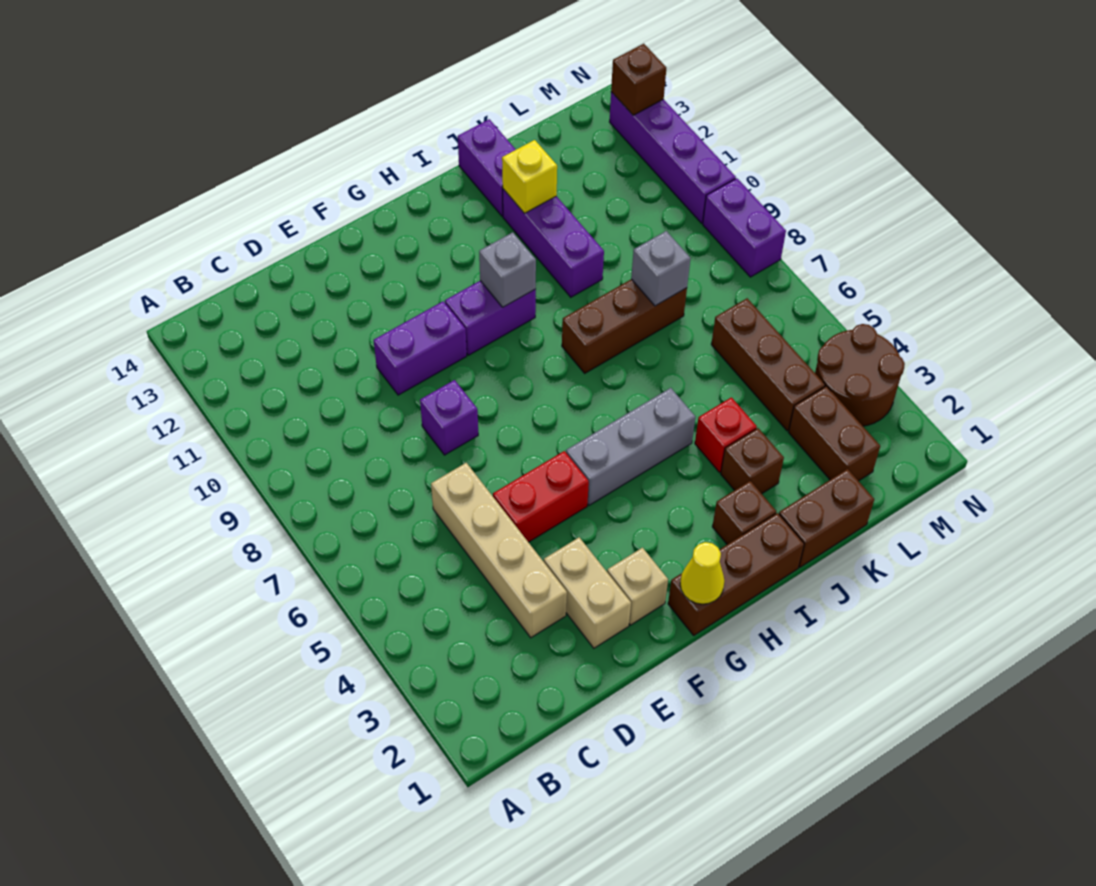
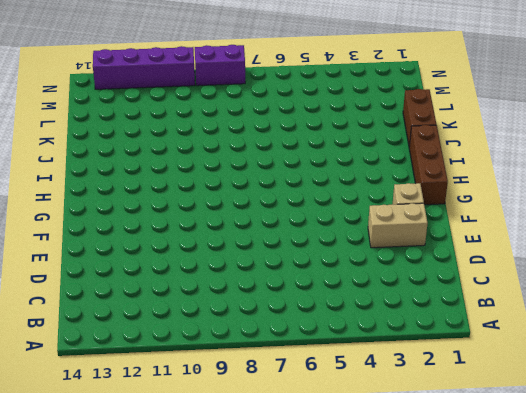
none -> tan 1x4 brick [431,463,567,638]
none -> red 1x2 brick [493,451,589,542]
none -> purple 1x1 brick [420,380,478,455]

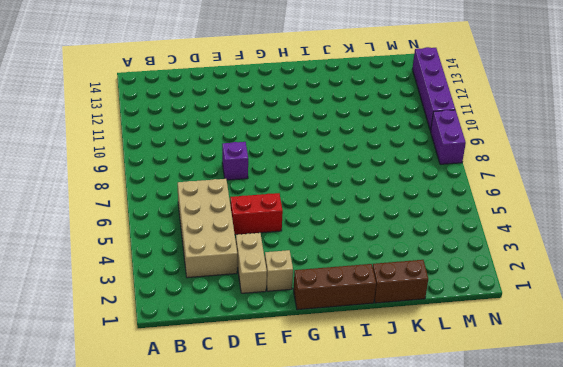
tan 2x4 brick [178,179,237,278] -> tan 1x4 brick [431,463,567,638]
none -> purple 1x2 brick [374,301,467,395]
none -> grey 1x3 brick [566,388,695,505]
none -> purple 1x2 brick [445,281,536,355]

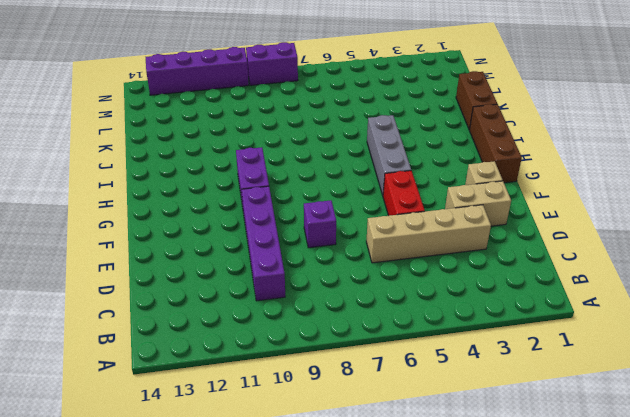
purple 1x4 brick [242,186,285,301] -> purple 1x2 brick [374,301,467,395]
none -> brown 1x1 brick [712,481,776,544]
none -> brown 1x3 brick [562,279,687,373]
none -> brown 1x1 brick [721,428,784,494]

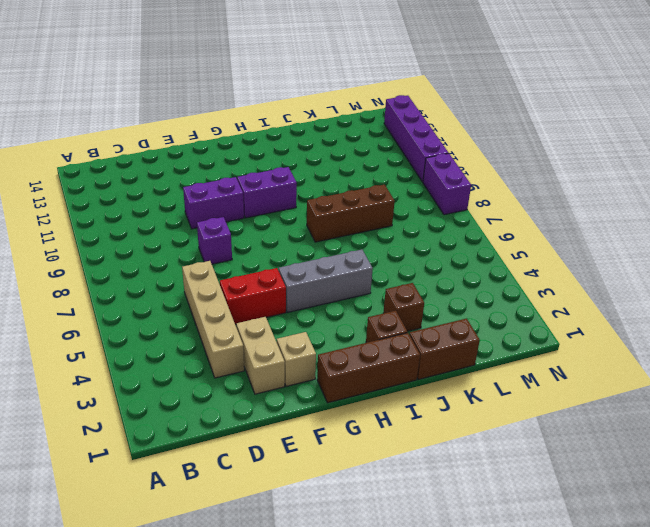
none -> red 1x1 brick [695,397,757,472]
none -> purple 1x3 brick [503,189,604,297]
none -> purple 1x2 brick [458,119,516,216]

